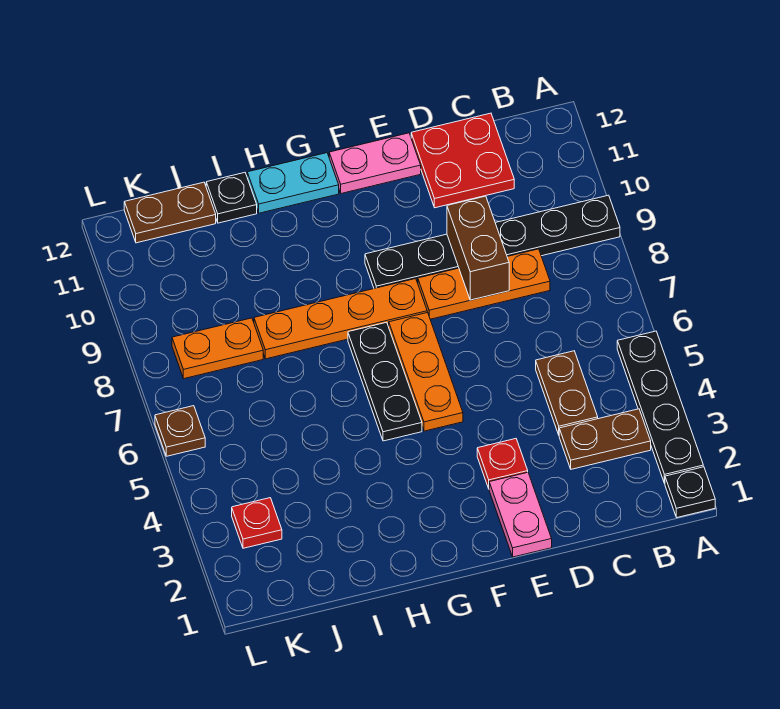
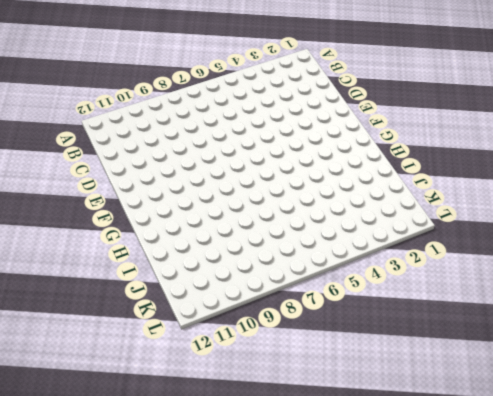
none -> black 1x1 plate [665,467,715,517]
none -> black 1x4 plate [617,331,703,483]
none -> black 1x6 plate [365,195,620,288]

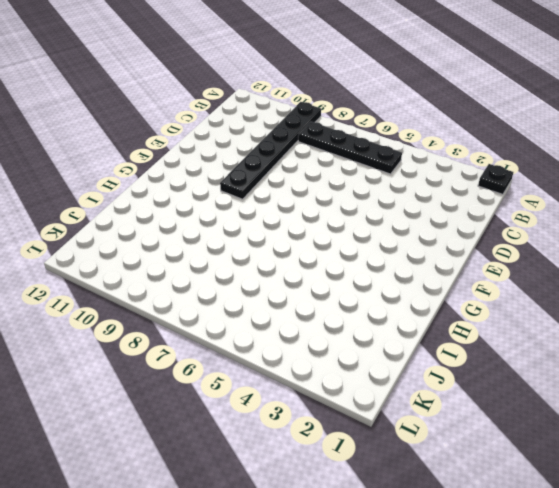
black 1x4 plate [298,122,402,174] -> black 1x4 plate moved to [617,331,703,483]
none -> brown 1x2 plate [559,409,651,469]
none -> brown 1x2 plate [536,351,598,435]
none -> orange 1x3 plate [418,249,550,319]

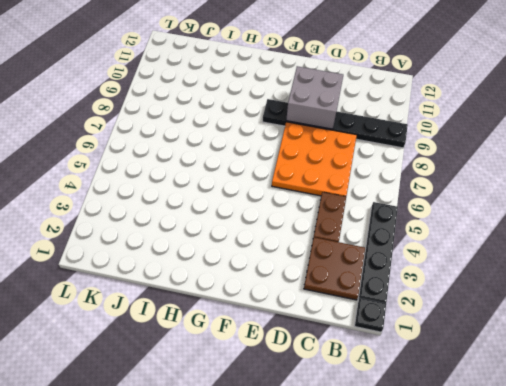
brown 2x2 plate [304,237,365,300] -> brown 1x2 plate [559,409,651,469]
orange 3x3 plate [272,122,357,197] -> orange 1x3 plate [418,249,550,319]
grey 2x2 brick [286,66,343,129] -> brown 1x2 brick [447,196,509,300]
none -> red 2x2 plate [411,113,514,208]
none -> pink 1x2 plate [489,472,552,557]
none -> red 1x1 plate [477,439,528,488]

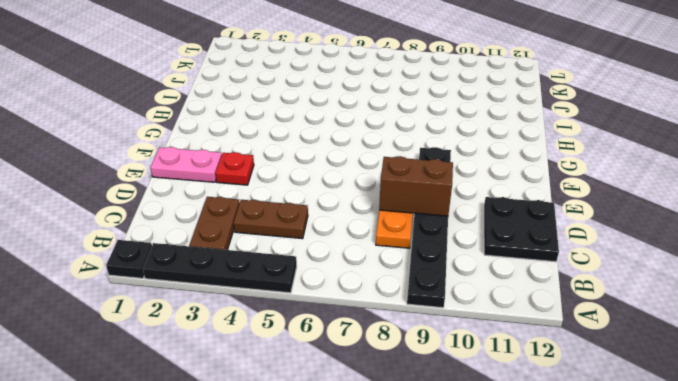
black 2x2 plate [484,197,559,262] -> red 2x2 plate [411,113,514,208]
none -> pink 1x2 plate [329,133,421,193]
none -> orange 1x3 plate [389,312,463,431]
none -> orange 1x4 plate [254,279,427,359]

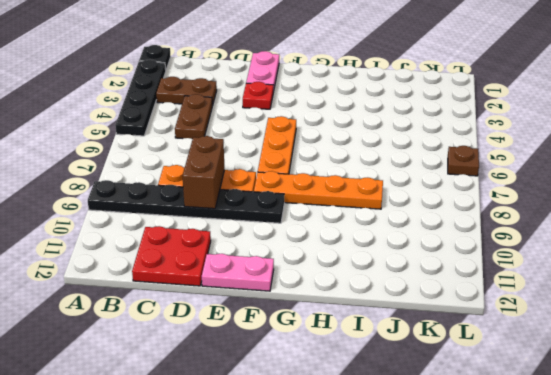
none -> black 1x3 plate [348,322,422,441]
none -> cyan 1x2 plate [247,153,339,213]
none -> black 1x1 plate [206,173,257,223]

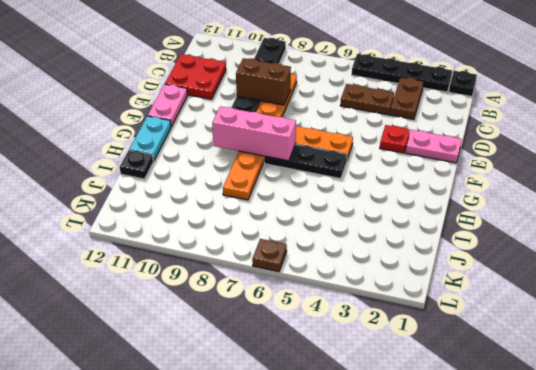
pink 1x3 brick [212,106,296,161] -> none
none -> orange 1x2 plate [172,318,263,379]
none -> brown 1x2 plate [124,182,216,243]
none -> red 1x1 plate [232,498,282,548]

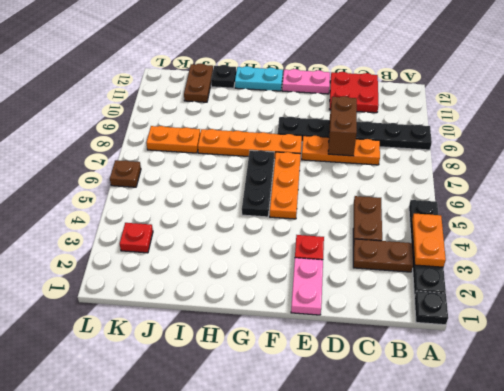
orange 1x2 plate [412,214,446,267] -> none
brown 1x2 plate [184,64,213,102] -> brown 1x2 plate turned to [124,182,216,243]

